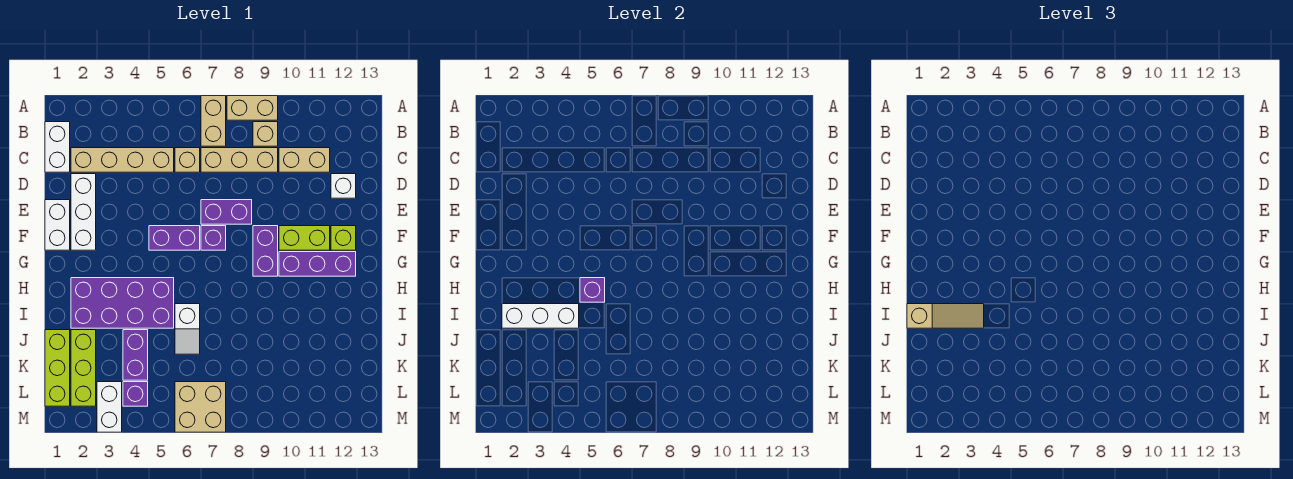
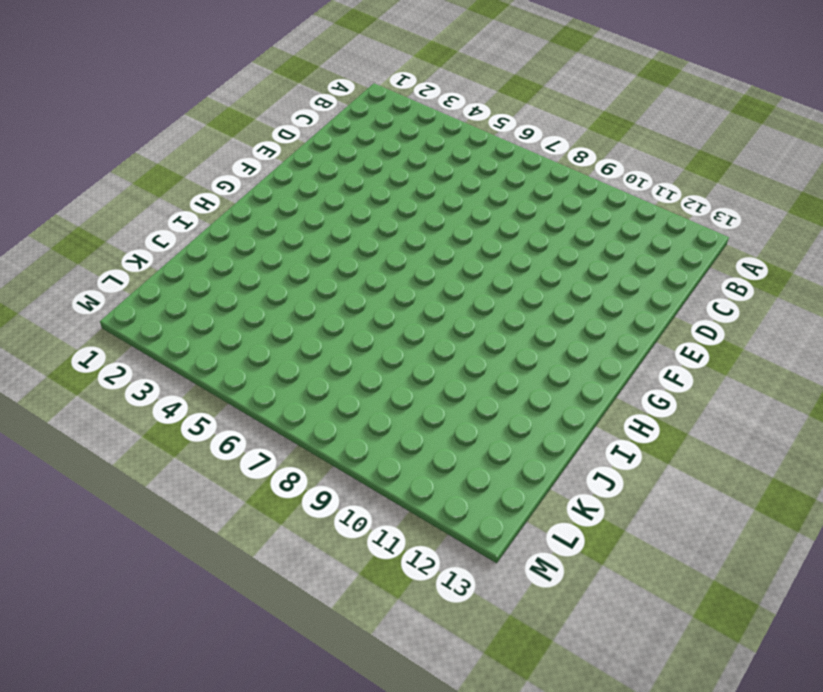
none -> tan 1x2 brick [201,96,226,146]
none -> tan 1x2 brick [227,96,278,120]
none -> white 1x2 brick [45,122,70,172]

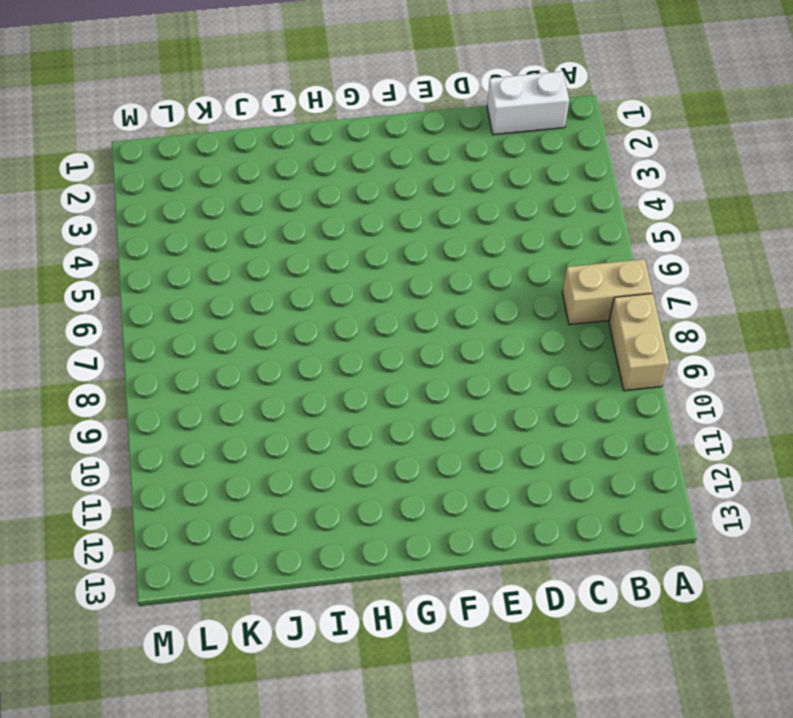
none -> tan 1x1 brick [253,122,278,146]
none -> tan 1x4 brick [71,148,174,172]
none -> tan 1x1 brick [175,148,200,172]

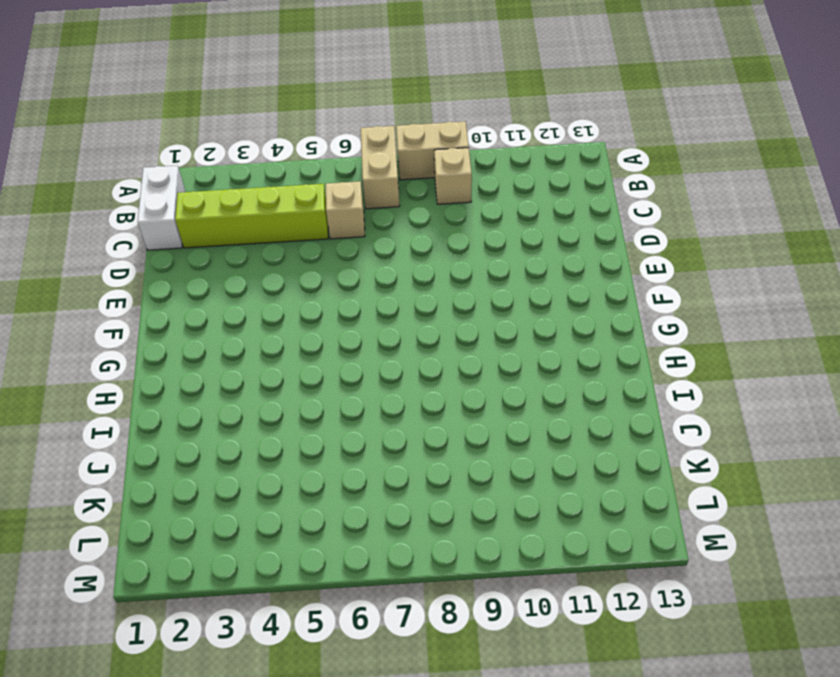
lime 1x4 brick [175,184,328,248] -> tan 1x4 brick [71,148,174,172]
none -> tan 1x3 brick [201,148,278,172]
none -> tan 1x2 brick [279,148,330,172]
none -> white 1x3 brick [71,174,96,250]

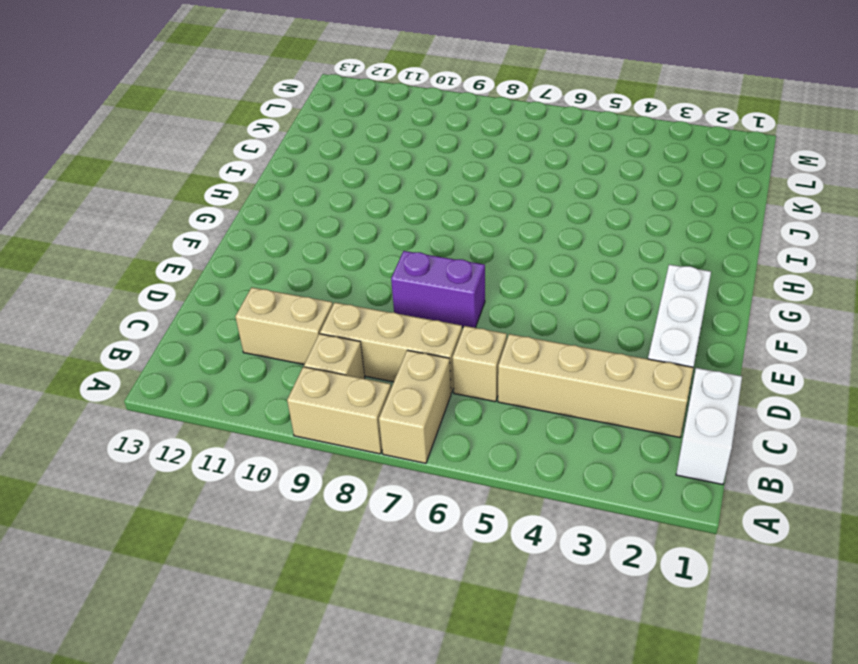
none -> white 1x1 brick [331,174,356,198]
none -> white 1x2 brick [45,200,70,250]
none -> purple 1x2 brick [149,226,200,250]

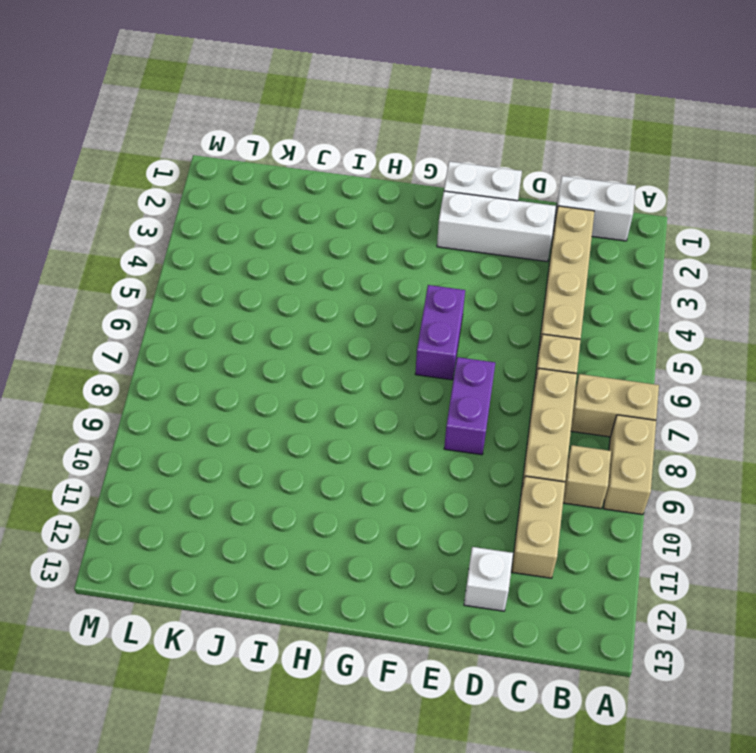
none -> purple 1x1 brick [201,226,226,250]
none -> purple 1x2 brick [253,226,278,276]
none -> lime 1x2 brick [279,226,330,250]

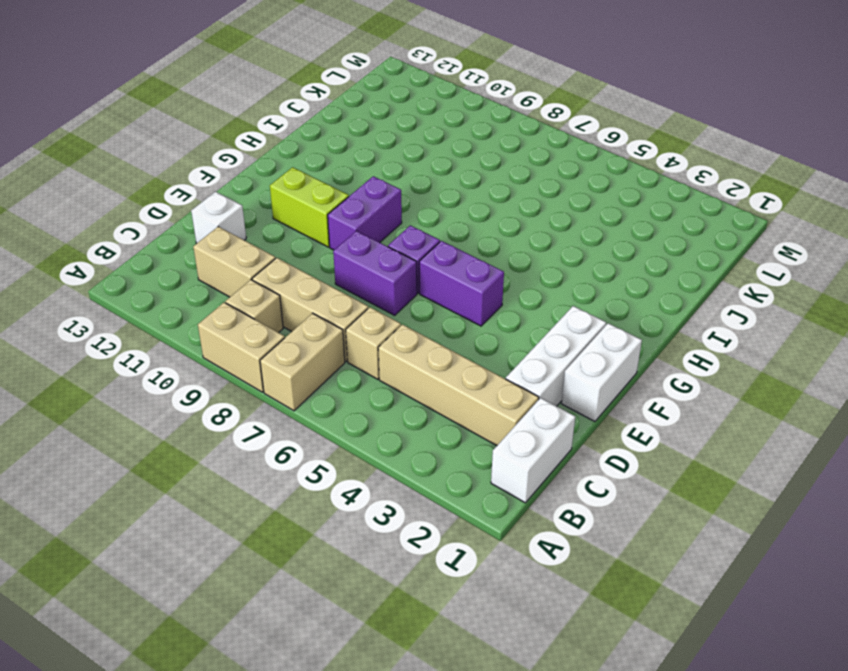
none -> lime 1x1 brick [331,226,356,250]
none -> purple 1x3 brick [279,252,356,276]
none -> purple 2x4 brick [71,278,174,328]

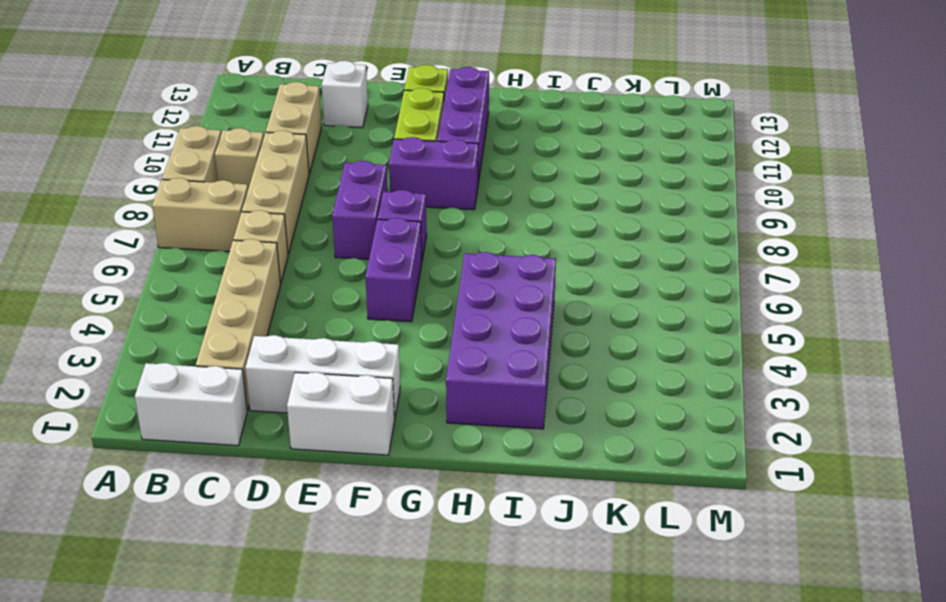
none -> white 1x2 slope [175,304,200,354]
none -> lime 1x3 brick [45,330,70,406]
none -> lime 1x3 brick [71,330,96,406]

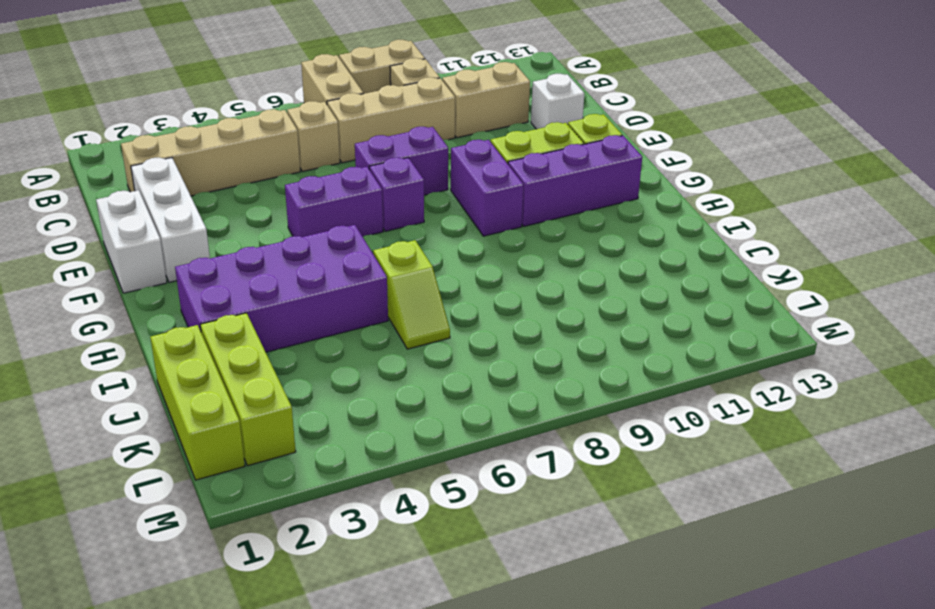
lime 1x2 slope [373,240,450,349] -> white 1x2 slope [175,304,200,354]
none -> white 1x2 brick [45,122,70,172]
none -> purple 1x2 brick [123,330,148,380]
none -> white 1x2 brick [97,382,122,432]

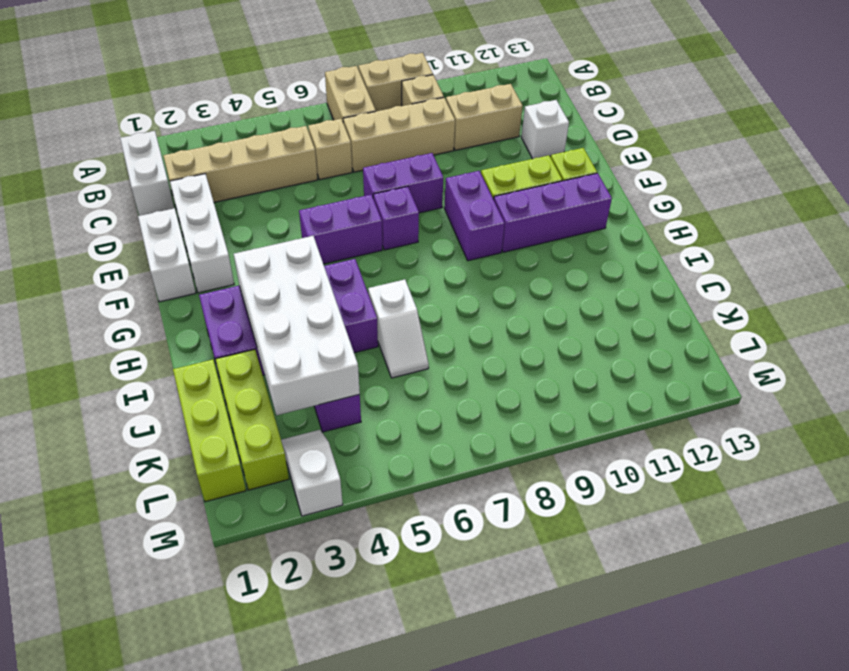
white 2x4 brick [234,236,360,415] -> white 1x3 brick [502,304,579,328]
white 1x2 slope [281,430,343,516] -> white 1x2 brick [97,382,122,432]
none -> purple 1x1 brick [123,382,148,406]
none -> tan 2x2 brick [175,382,226,432]
none -> purple 1x1 brick [580,278,605,302]

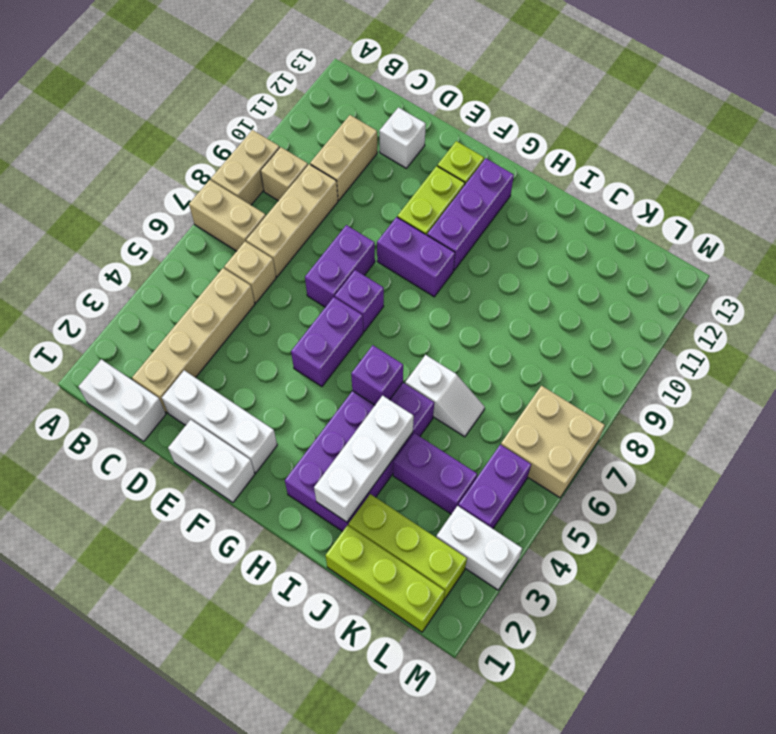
purple 1x2 brick [458,445,531,529] -> purple 1x1 brick [123,382,148,406]
none -> tan 1x3 slope [907,304,984,328]

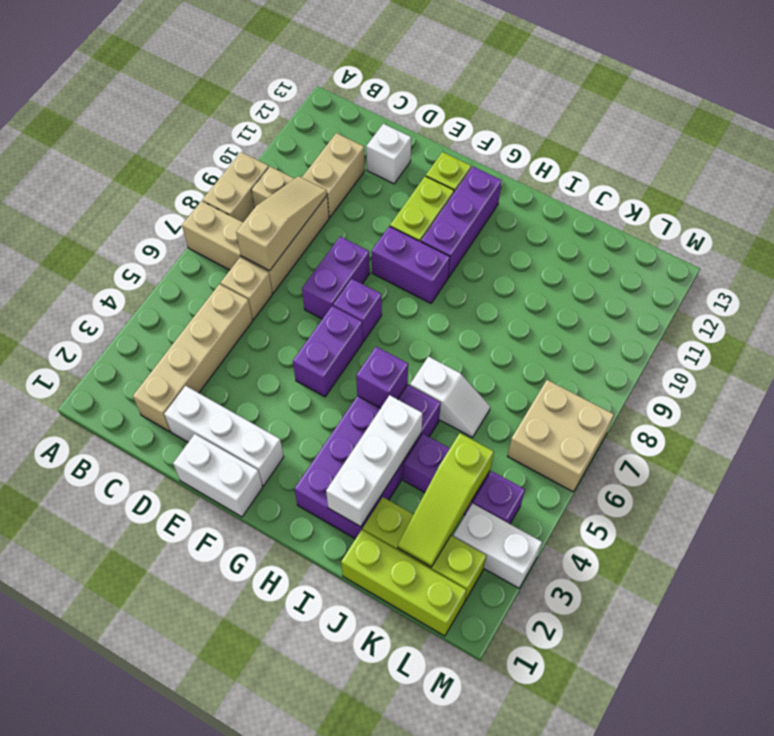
tan 1x3 slope [236,176,327,271] -> tan 1x3 slope moved to [907,304,984,328]
lime 1x3 slope [398,433,494,567] -> none
none -> white 1x2 brick [45,122,70,172]

